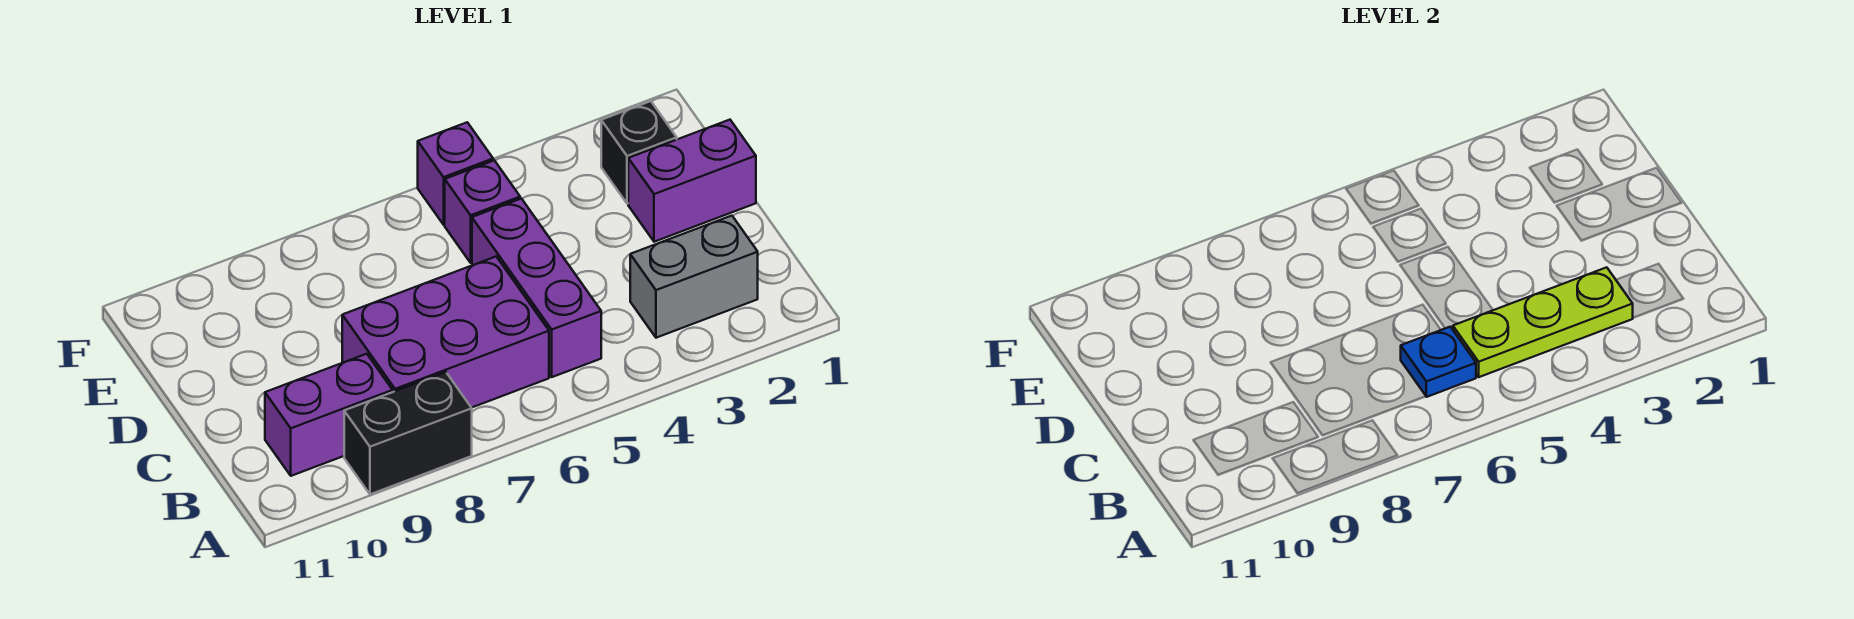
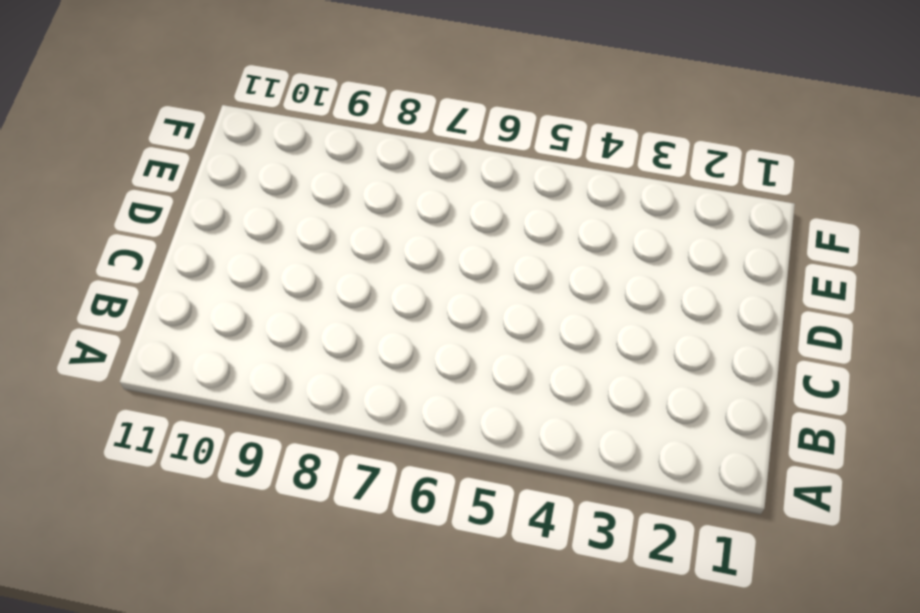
none -> black 1x2 brick [344,372,472,494]
none -> grey 1x2 brick [630,216,758,338]

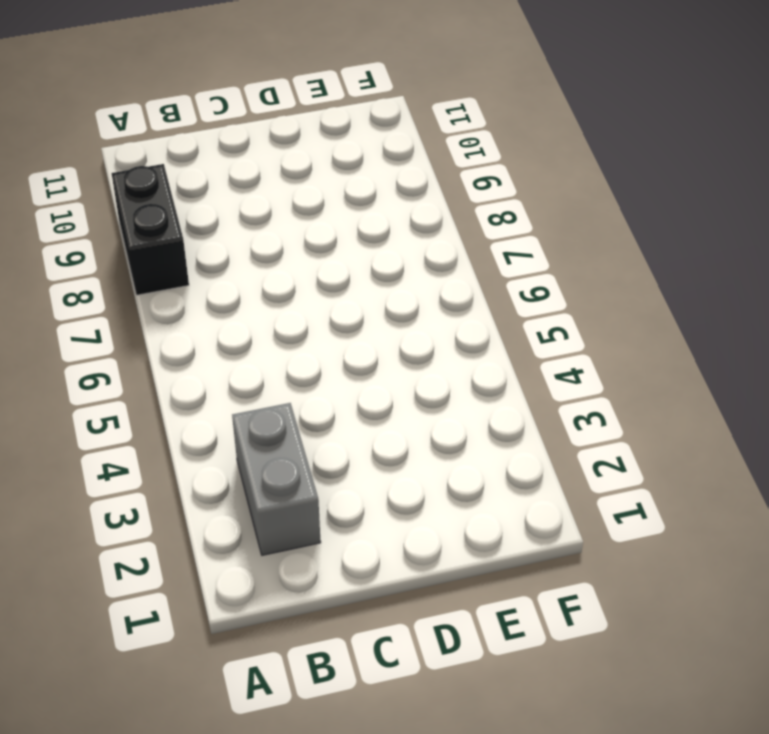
none -> purple 1x3 brick [472,199,601,377]
none -> purple 2x3 brick [342,257,549,408]

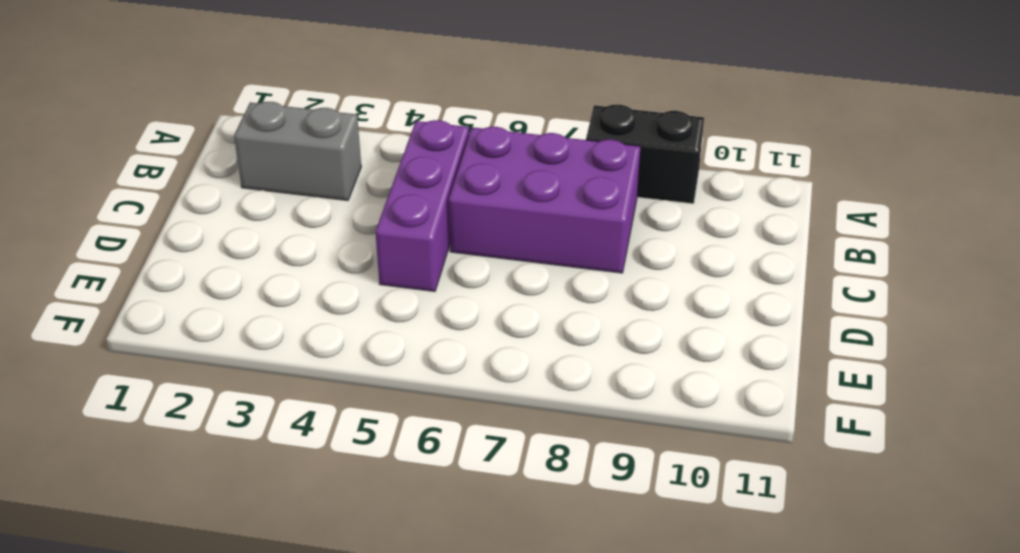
none -> purple 1x2 brick [265,354,393,476]
none -> purple 1x2 brick [628,120,756,242]

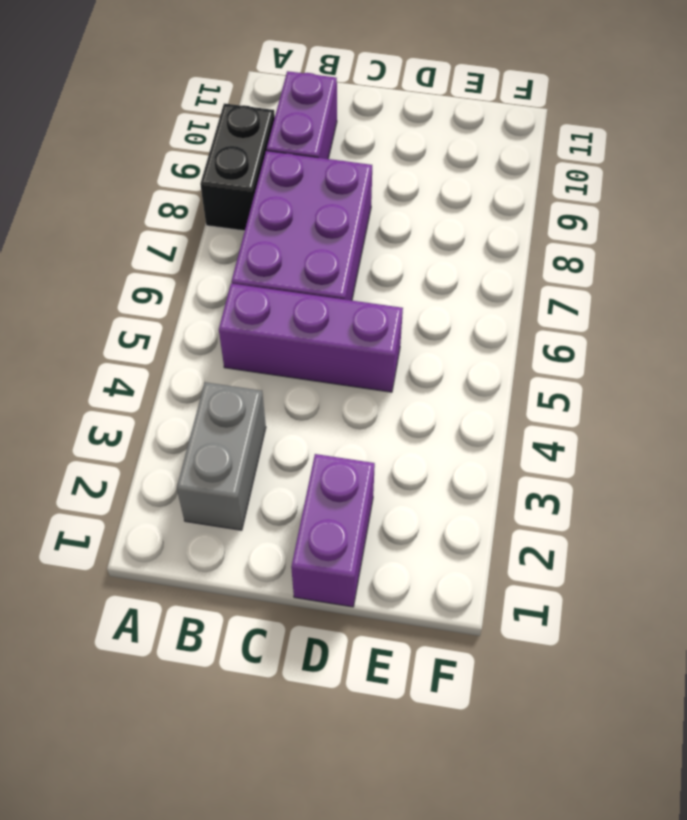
none -> black 1x1 brick [601,101,677,204]
none -> purple 1x1 brick [445,160,520,263]

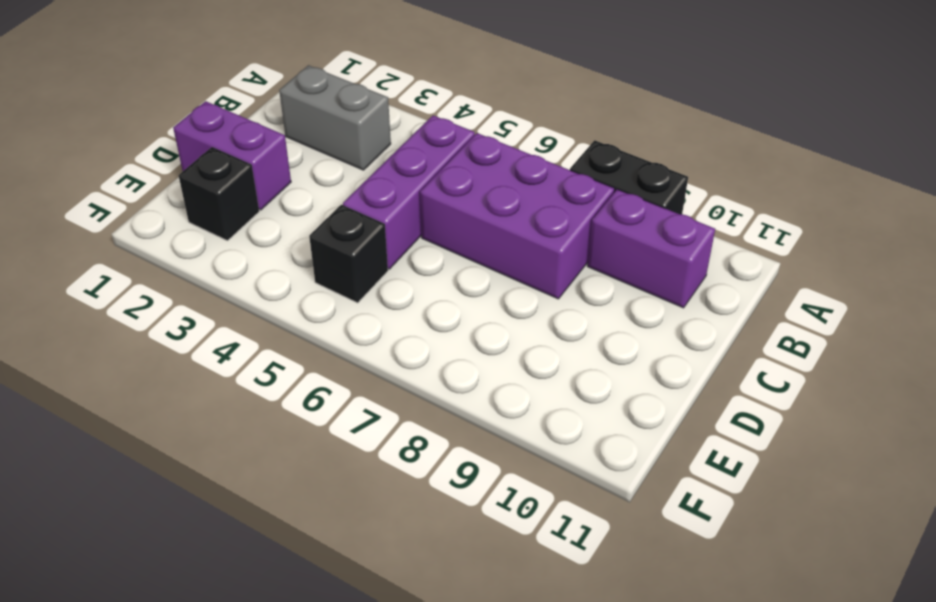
black 1x1 brick [309,205,388,303] -> purple 1x1 brick [445,160,520,263]
none -> purple 1x1 brick [418,122,493,225]
none -> lime 1x3 plate [1453,267,1633,377]

